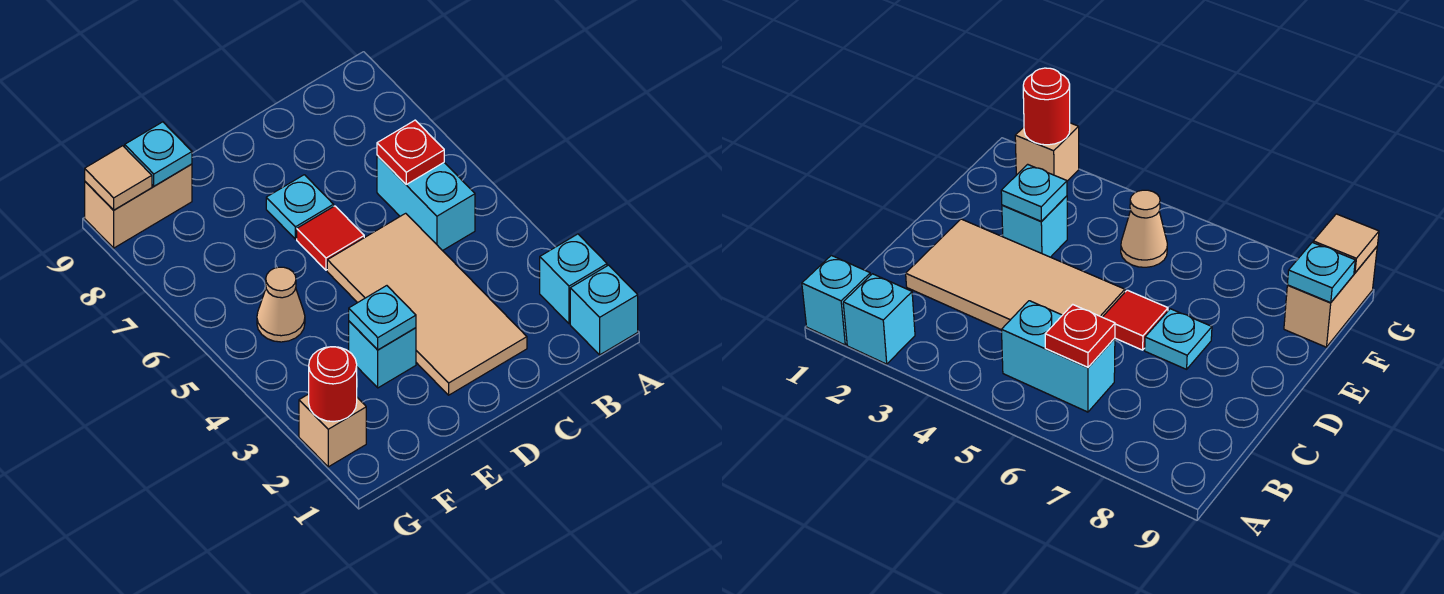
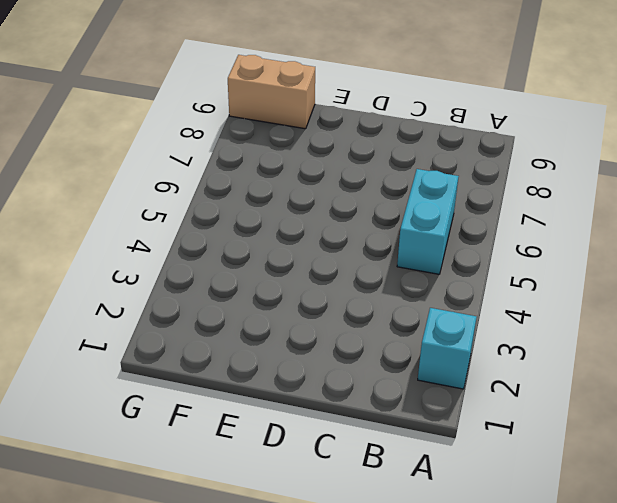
none -> cyan 1x1 brick [570,265,638,355]
none -> tan 2x4 tile [327,213,527,395]
none -> red 1x1 tile [297,206,364,270]

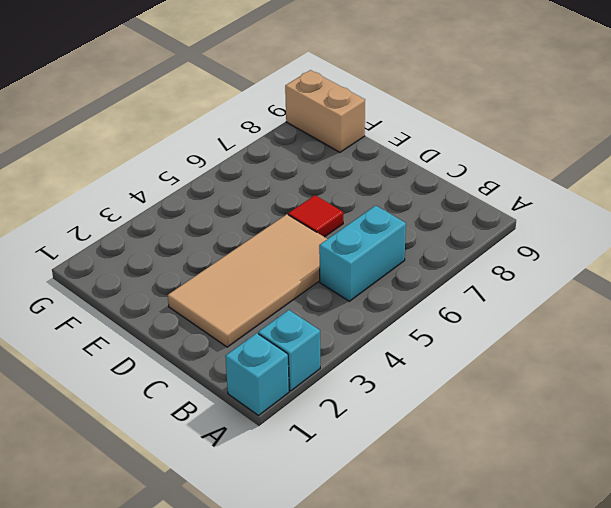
none -> cyan 1x1 plate [266,175,334,239]
none -> cyan 1x1 brick [349,321,416,388]
none -> tan 1x1 cone [257,267,305,342]

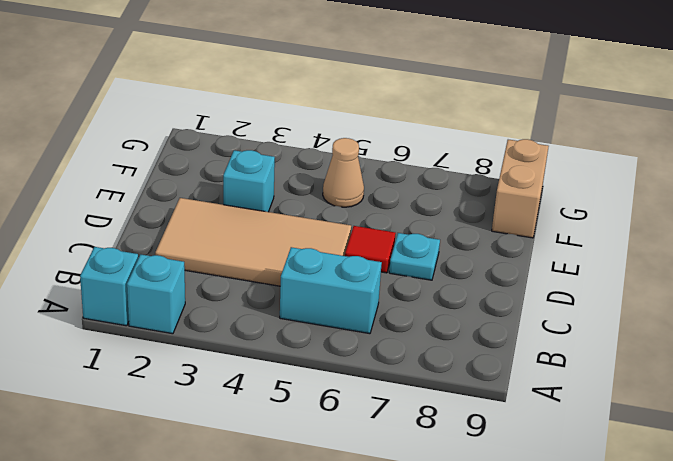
none -> tan 1x1 brick [299,394,366,467]
none -> red 1x1 plate [377,120,444,184]
none -> cyan 1x1 plate [349,286,416,350]

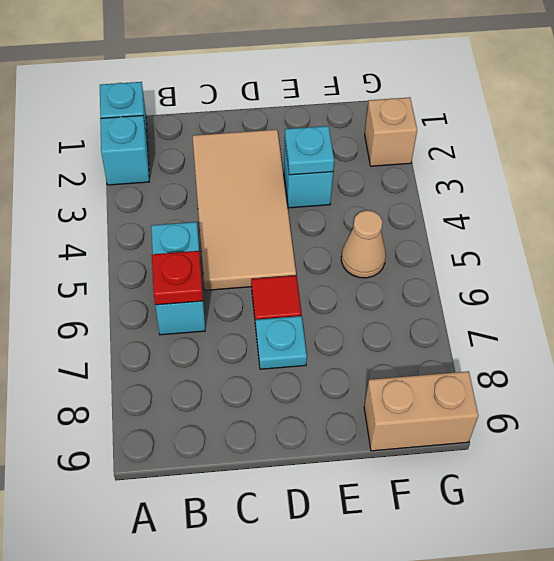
none -> cyan 1x1 plate [125,122,192,186]
none -> red 1x1 round brick [309,347,357,422]
none -> tan 1x1 tile [85,146,152,210]

